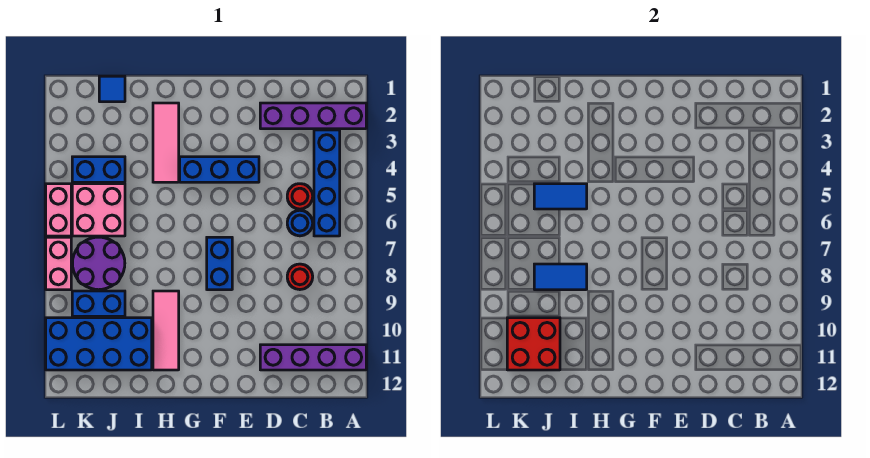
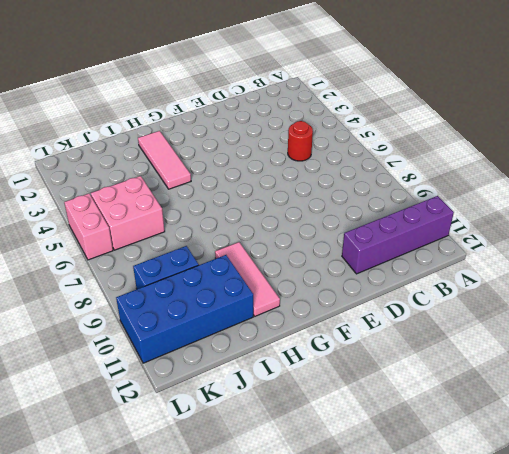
none -> purple 1x4 brick [260,103,366,129]
none -> blue 1x4 brick [314,130,340,236]
none -> blue 1x1 round brick [287,210,313,236]

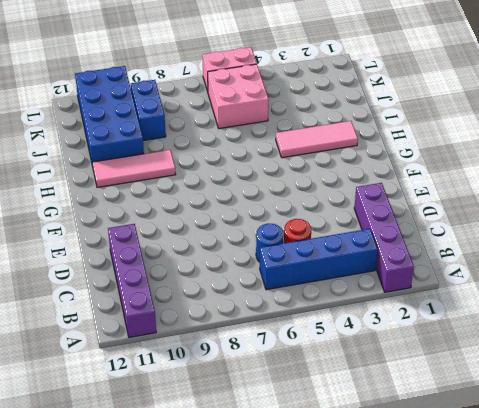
none -> red 1x1 round brick [287,264,313,290]
none -> blue 1x3 brick [180,157,259,182]
none -> blue 1x2 brick [207,237,232,290]

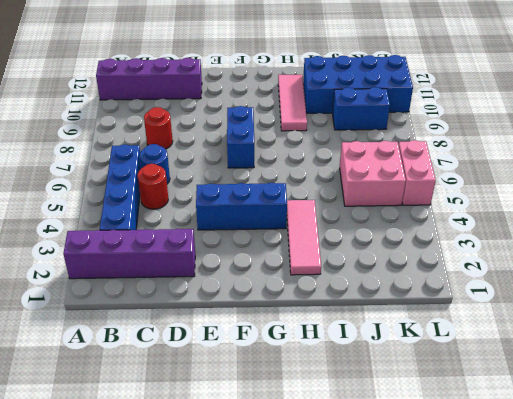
none -> blue 1x1 tile [99,76,125,102]
none -> blue 1x2 brick [72,157,125,182]
none -> purple 2x2 round brick [72,237,125,290]

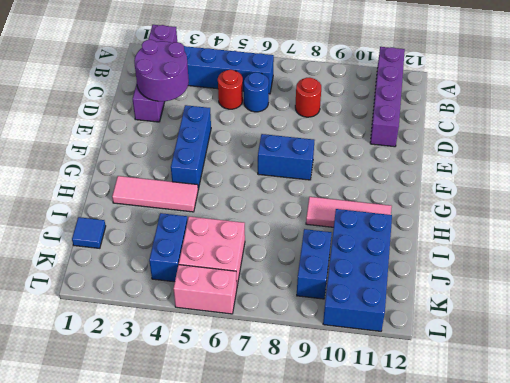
purple 2x2 round brick [134,40,189,101] -> purple 2x2 round brick moved to [72,237,125,290]
none -> pink 1x2 brick [46,237,71,290]
none -> blue 1x2 tile [534,184,587,209]
none -> blue 1x2 tile [534,264,587,290]

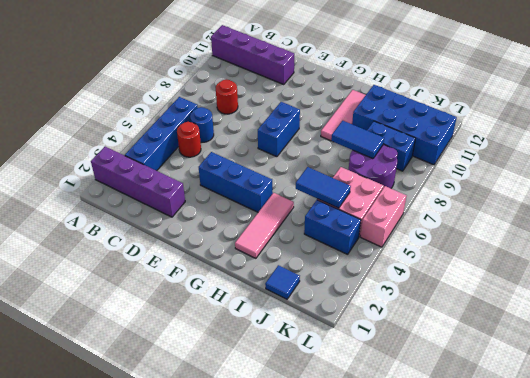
none -> pink 1x2 brick [46,237,71,290]
none -> red 2x2 brick [507,318,560,370]

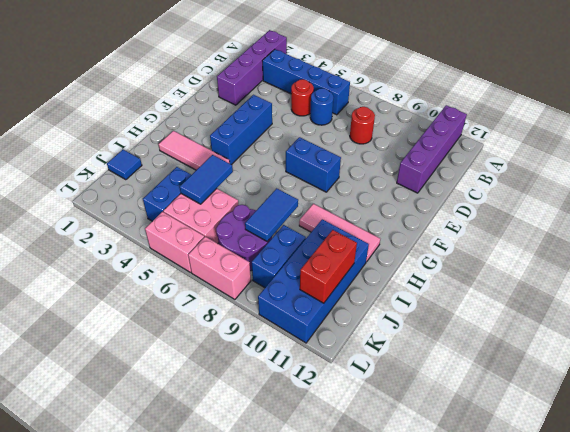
red 1x2 brick [300,230,357,303] -> red 2x2 brick [507,318,560,370]

